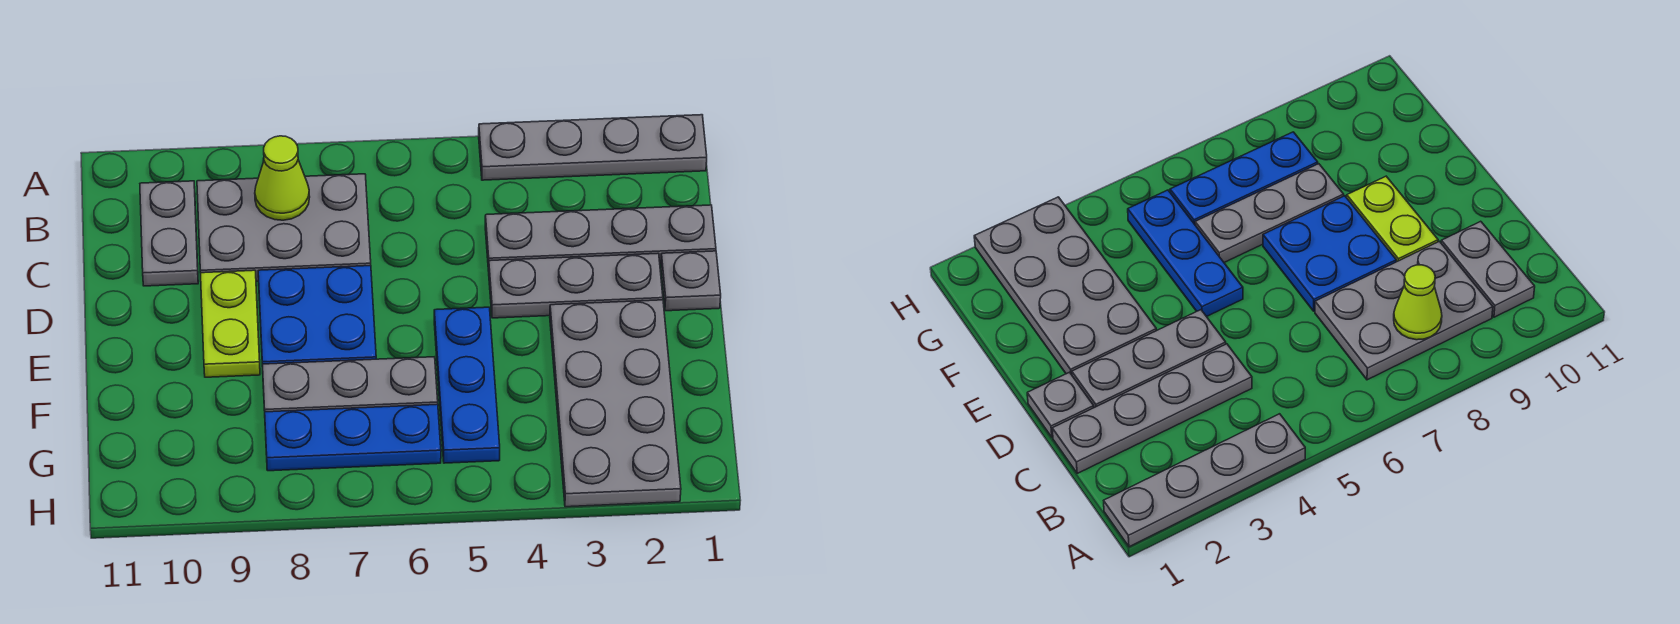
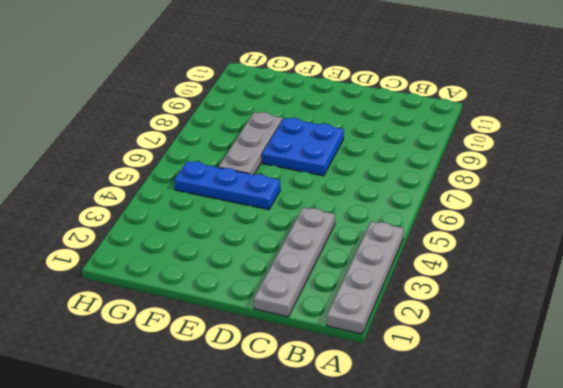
none -> grey 2x3 plate [197,174,371,281]
none -> grey 1x2 plate [140,181,198,286]
none -> grey 1x1 plate [661,251,721,311]

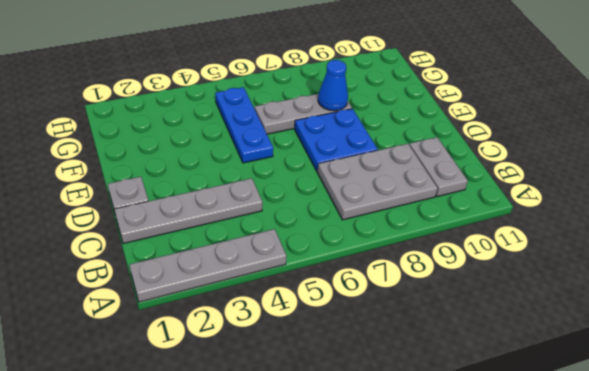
blue 1x1 cone [318,60,348,111] -> none
none -> grey 1x3 plate [489,253,663,318]
none -> lime 1x2 plate [201,270,260,377]
none -> grey 2x4 plate [550,300,681,507]

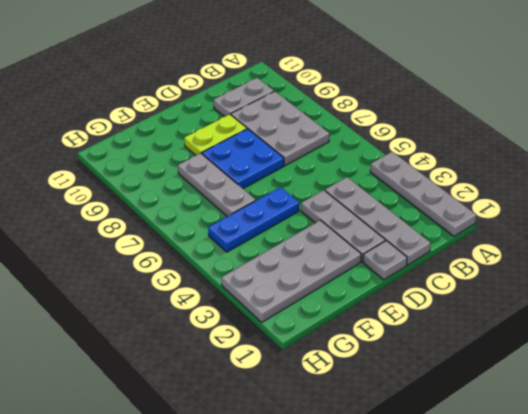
none -> blue 1x3 plate [265,404,441,471]
none -> lime 1x1 cone [255,136,310,220]

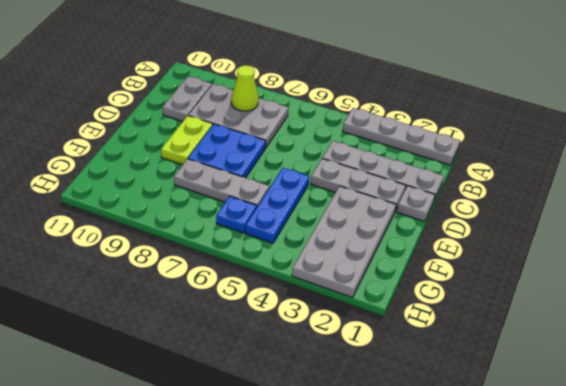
blue 1x1 plate [216,196,257,233] -> blue 1x3 plate [265,404,441,471]

